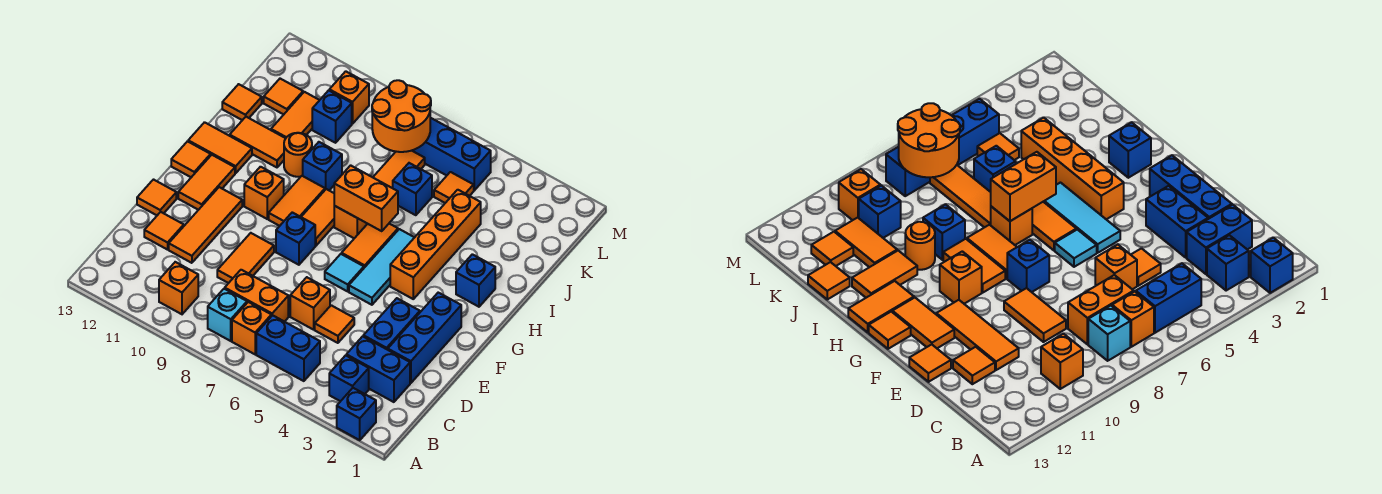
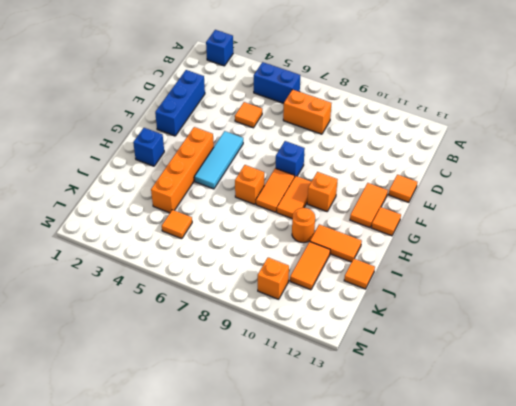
none -> blue 1x1 brick [329,355,369,401]
none -> orange 1x1 brick [232,302,271,354]
none -> cyan 1x1 brick [208,289,247,341]
none -> orange 1x1 brick [159,262,198,314]

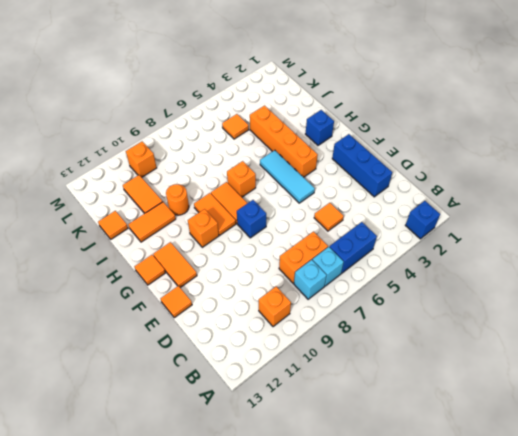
cyan 1x1 brick [312,247,344,286] -> orange 1x1 brick [232,302,271,354]
none -> blue 1x1 brick [329,355,369,401]
none -> blue 1x2 brick [346,336,410,402]
none -> blue 1x2 brick [363,298,420,350]
none -> orange 1x1 brick [290,277,330,330]

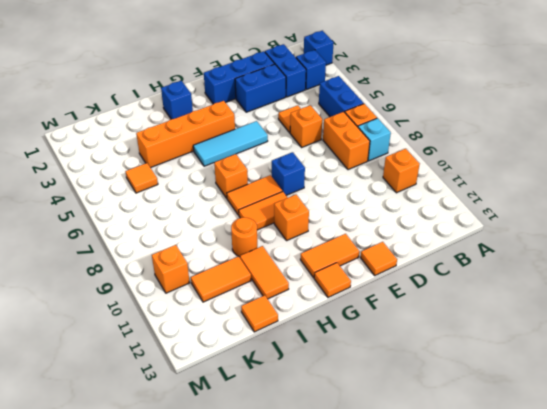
none -> orange 1x2 tile [217,233,274,283]
none -> orange 1x3 tile [169,187,242,263]
none -> orange 1x1 tile [144,212,184,250]
none -> cyan 1x1 tile [325,254,364,291]

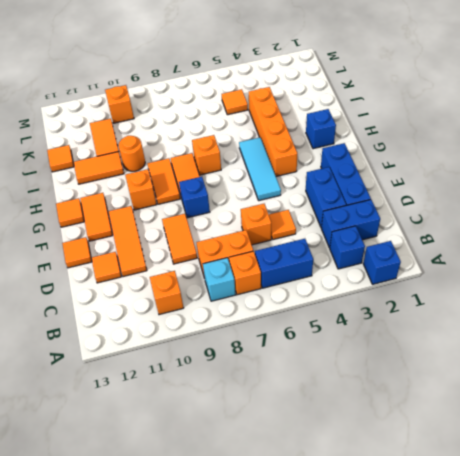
none -> cyan 1x1 tile [325,254,364,291]
none -> orange 1x2 tile [342,224,398,268]
none -> orange 1x2 tile [188,122,252,173]
none -> orange 1x3 tile [373,151,425,188]

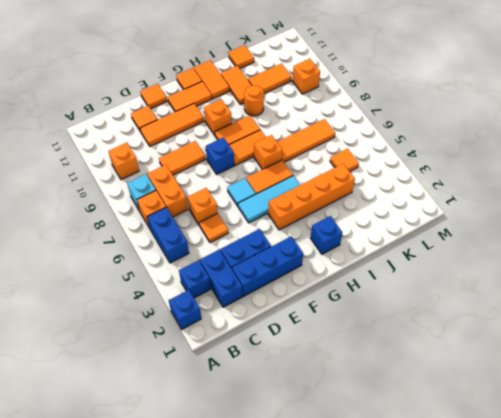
none -> blue 1x1 brick [303,142,342,190]
none -> blue 1x1 brick [393,163,432,215]
none -> blue 1x1 brick [312,90,352,143]
none -> orange 1x1 tile [264,79,303,114]

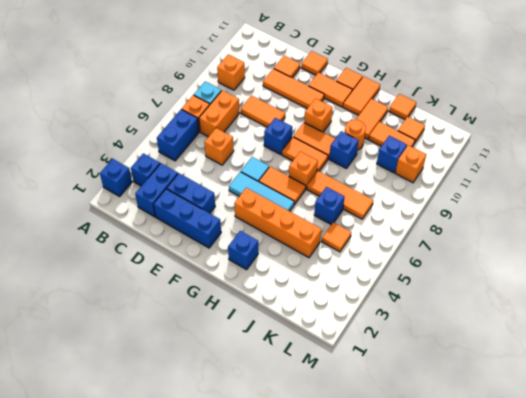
none -> orange 1x1 tile [315,305,354,343]
none -> blue 1x4 brick [412,118,491,190]
none -> orange 1x2 brick [334,165,398,231]
none -> orange 2x2 round brick [372,80,431,152]

